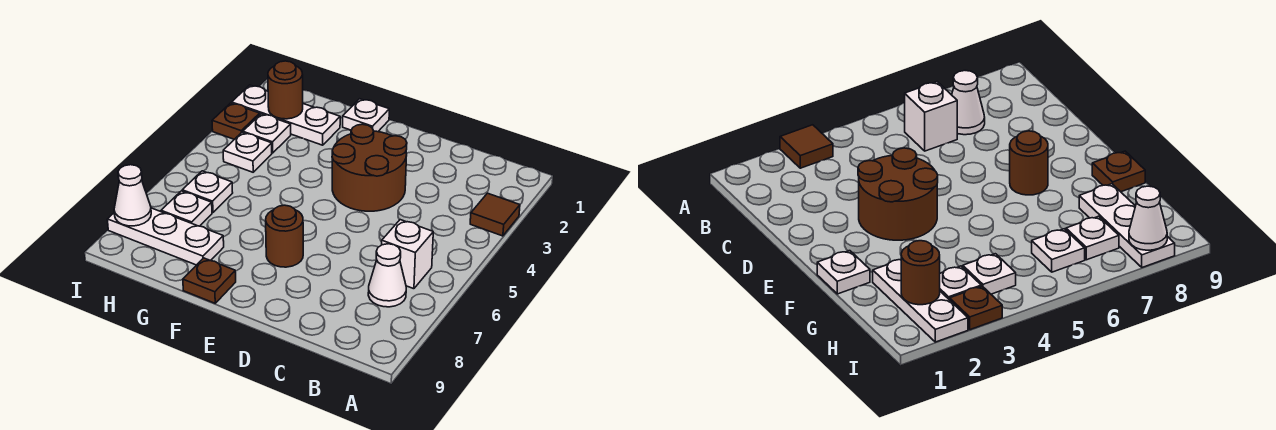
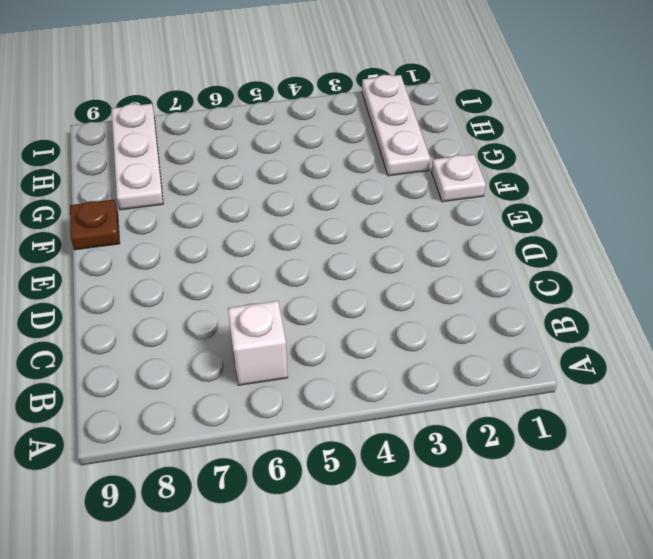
none -> brown 1x1 tile [470,193,520,236]
none -> white 1x1 cone [368,244,406,307]
none -> brown 2x2 round brick [332,124,407,211]

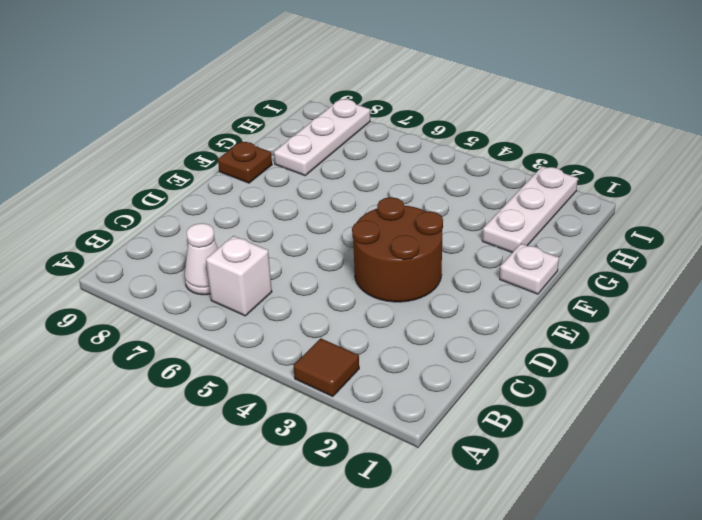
none -> brown 1x1 round brick [266,205,303,267]
none -> white 1x1 plate [243,114,291,153]
none -> white 1x1 plate [223,132,272,172]

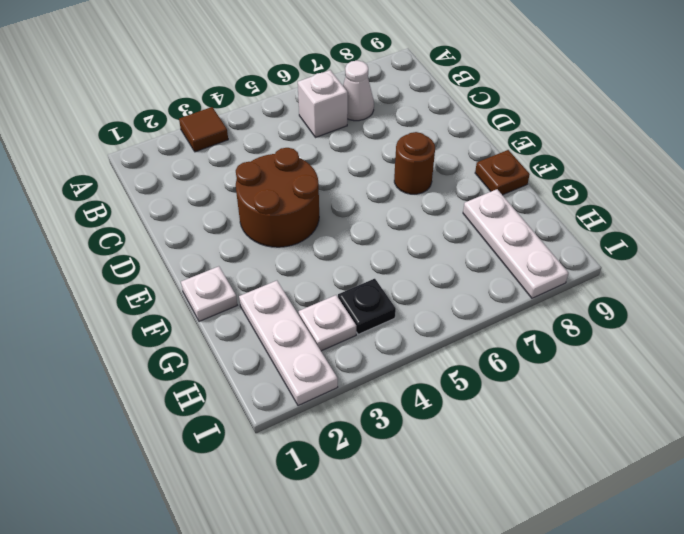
black 1x1 plate [338,279,396,334] -> white 1x1 plate [223,132,272,172]
none -> white 1x1 plate [182,171,233,213]
none -> white 1x1 plate [161,191,212,226]
none -> brown 1x1 plate [212,103,260,139]

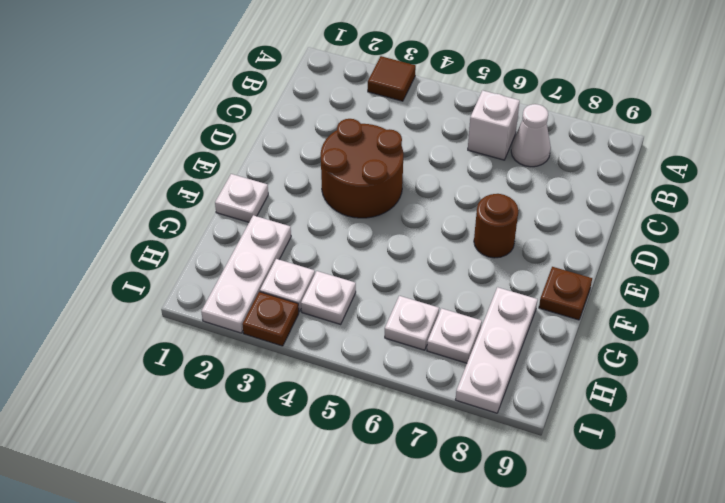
none -> brown 1x1 round brick [268,61,303,119]
none -> white 1x1 cone [114,165,151,226]

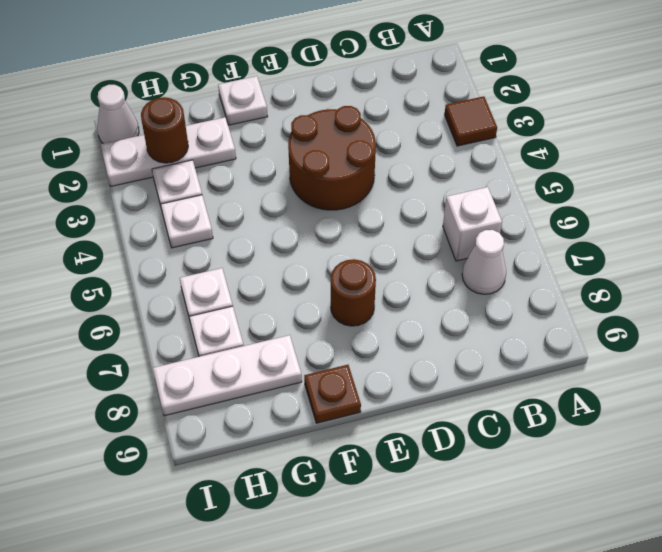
white 1x1 cone [97,85,139,143] -> white 1x1 cone moved to [114,165,151,226]
none -> brown 1x1 plate [212,103,260,139]

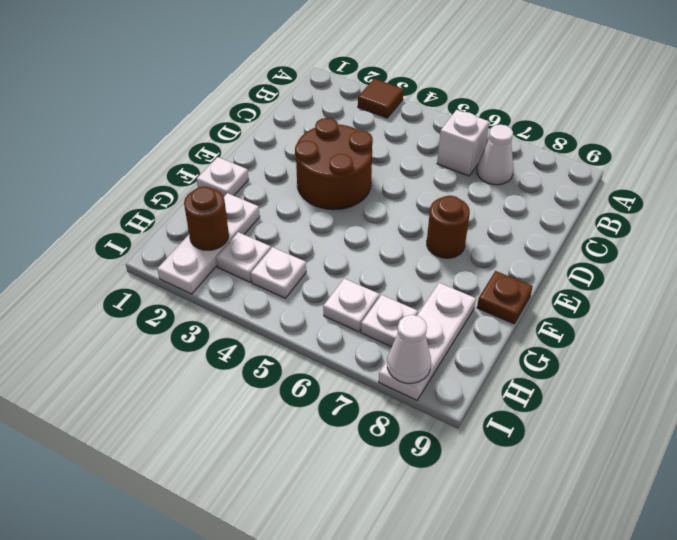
none -> brown 1x1 plate [212,103,260,139]

